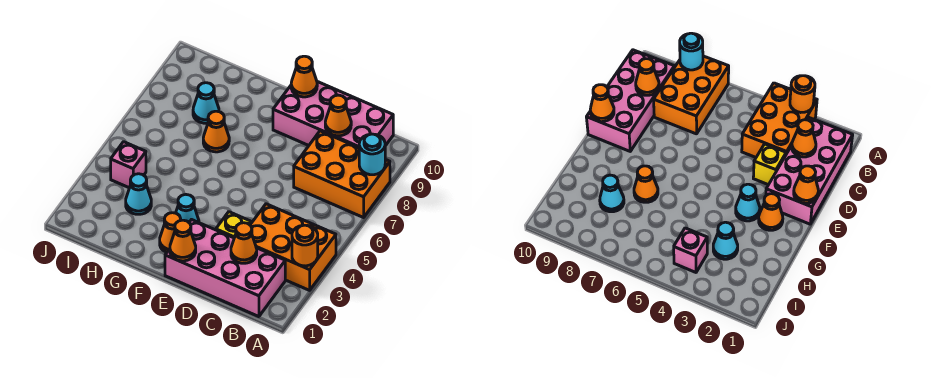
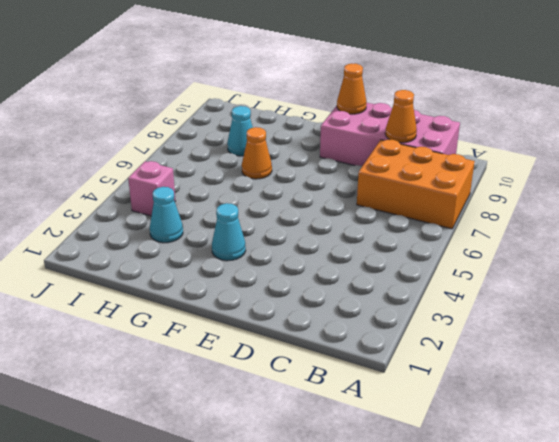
none -> orange 2x3 brick [250,204,336,290]
none -> pink 2x4 brick [165,220,285,317]
none -> yellow 1x1 brick [216,212,251,238]

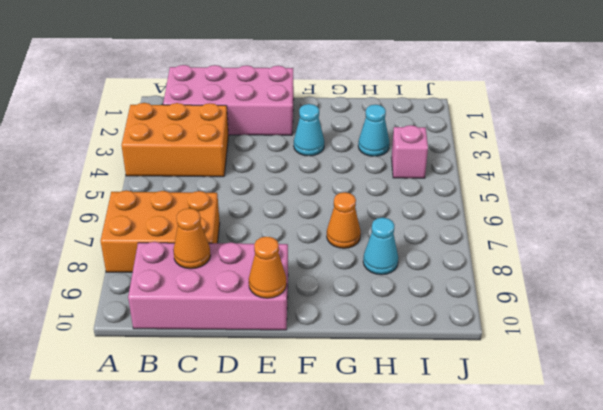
none -> yellow 1x1 brick [216,212,251,238]
none -> orange 1x1 cone [160,213,181,252]
none -> orange 1x1 round brick [292,225,318,266]

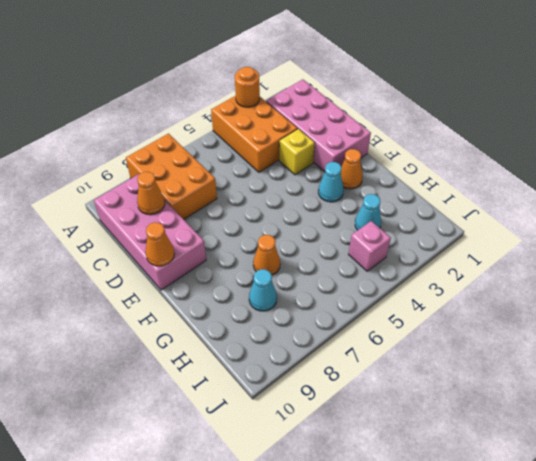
none -> cyan 1x1 round brick [359,134,385,175]
none -> orange 1x1 cone [231,223,257,263]
none -> orange 1x1 cone [170,220,196,261]

